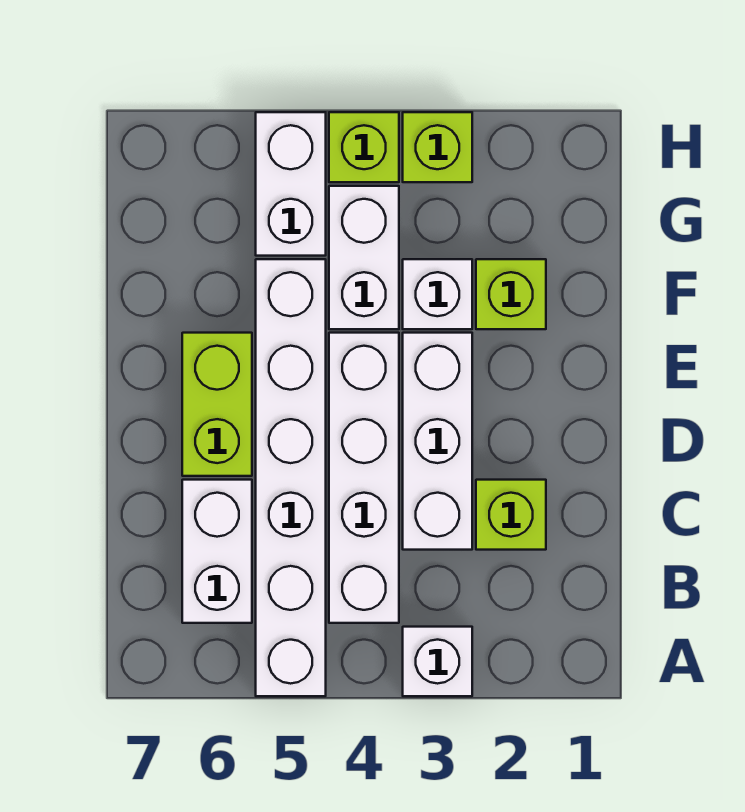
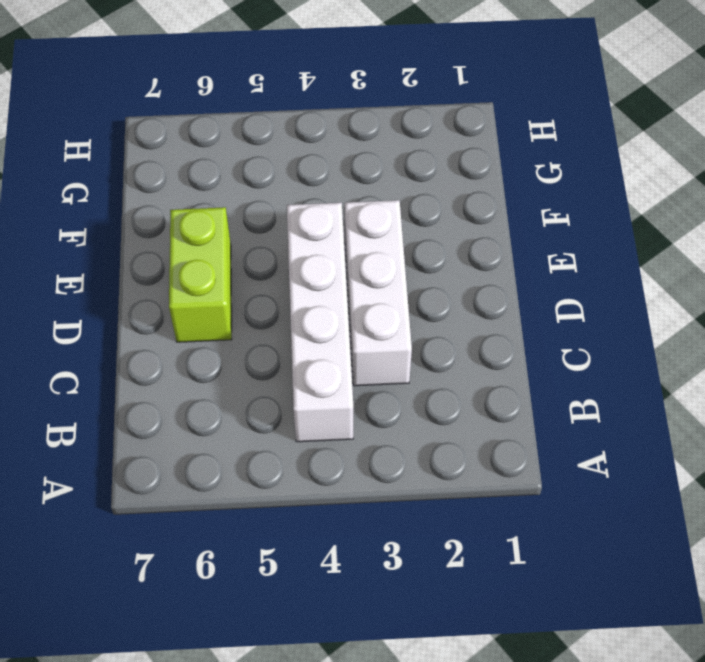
none -> white 1x1 brick [403,627,472,696]
none -> white 1x6 brick [256,259,326,696]
none -> white 1x2 brick [182,480,252,623]

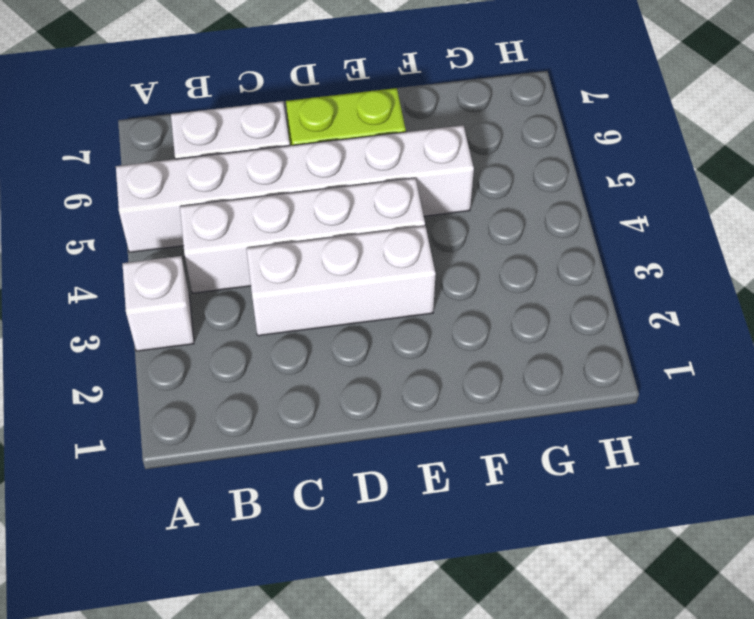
none -> lime 1x1 brick [476,480,546,550]
none -> lime 1x1 brick [476,259,546,329]
none -> white 1x1 brick [403,259,472,329]

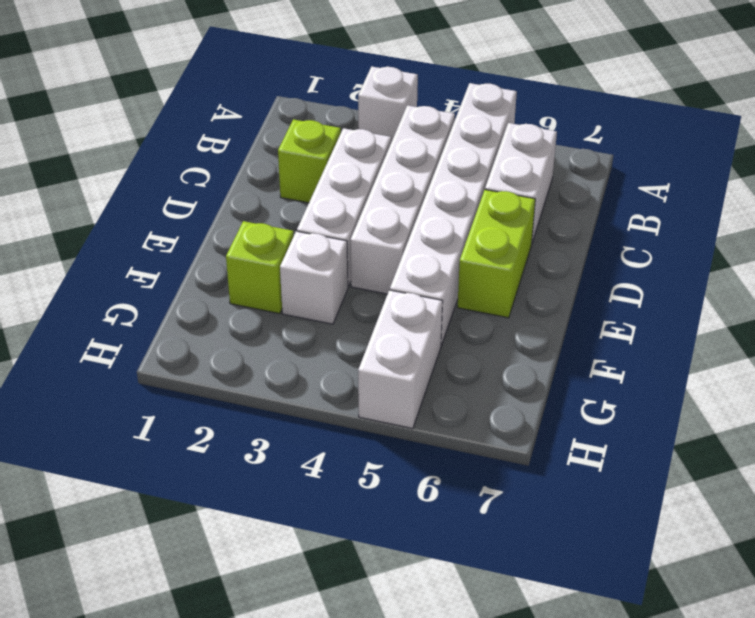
none -> white 1x2 brick [329,186,399,329]
none -> lime 1x1 brick [403,112,472,182]
none -> lime 1x1 brick [329,112,399,182]

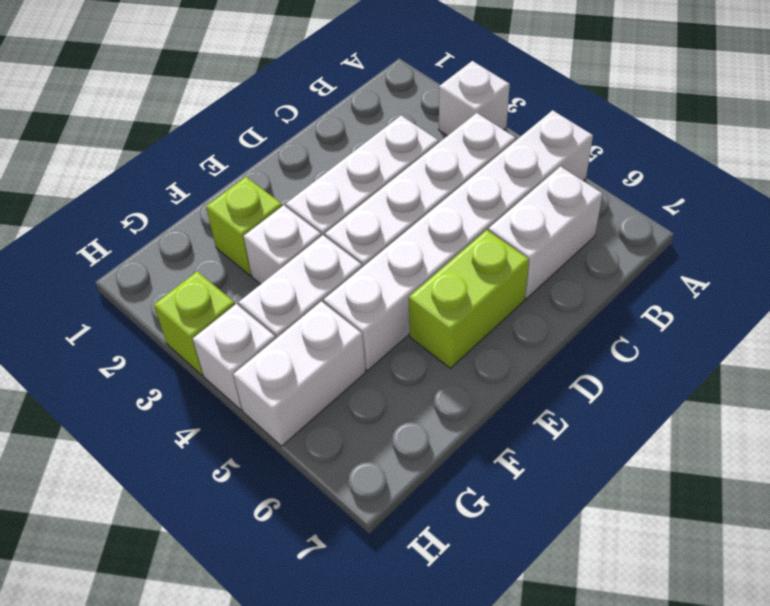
white 1x1 brick [193,304,276,410] -> lime 1x1 brick [329,112,399,182]
none -> lime 1x1 brick [476,480,546,550]

